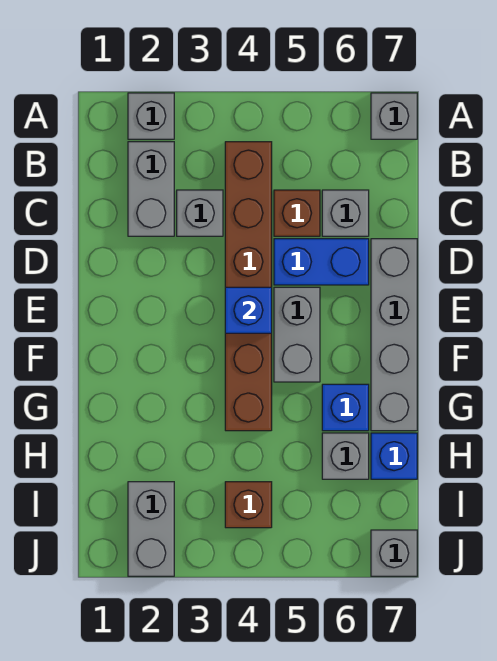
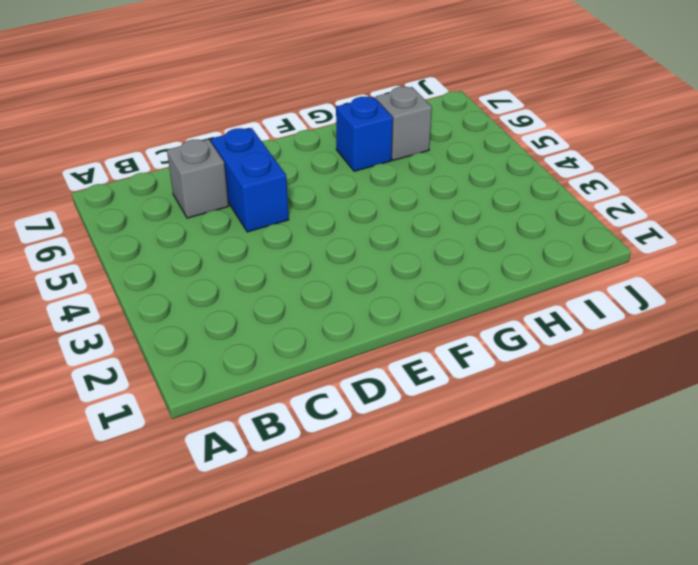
none -> grey 1x1 brick [128,93,174,139]
none -> grey 1x1 brick [371,93,417,139]
none -> grey 1x2 brick [128,142,174,236]

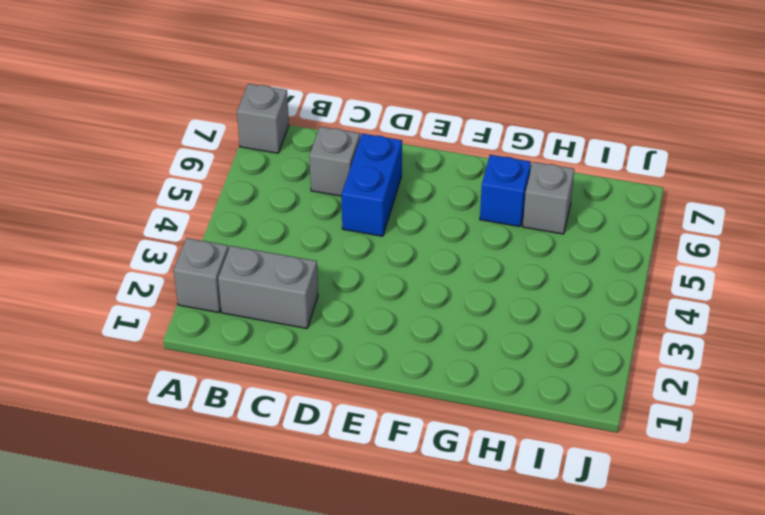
none -> brown 1x6 brick [225,142,272,431]
none -> grey 1x1 brick [177,190,223,236]
none -> brown 1x1 brick [274,190,320,236]

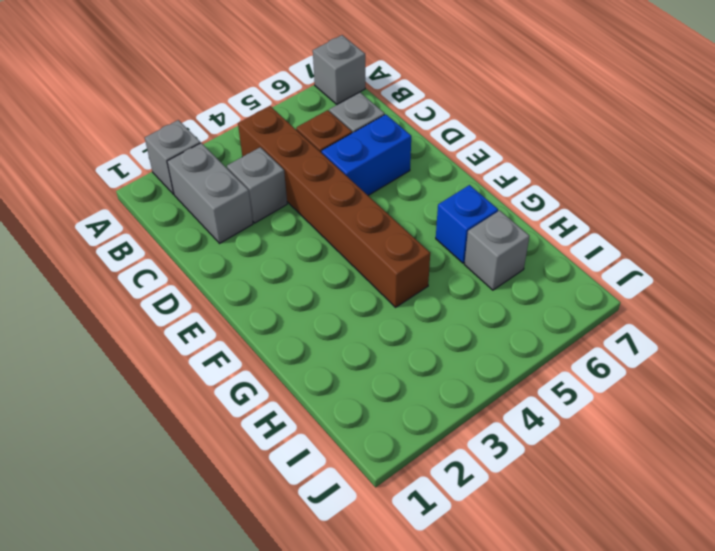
none -> grey 1x4 brick [371,239,417,431]
none -> grey 1x2 brick [274,287,320,382]
none -> blue 1x1 brick [371,433,417,479]

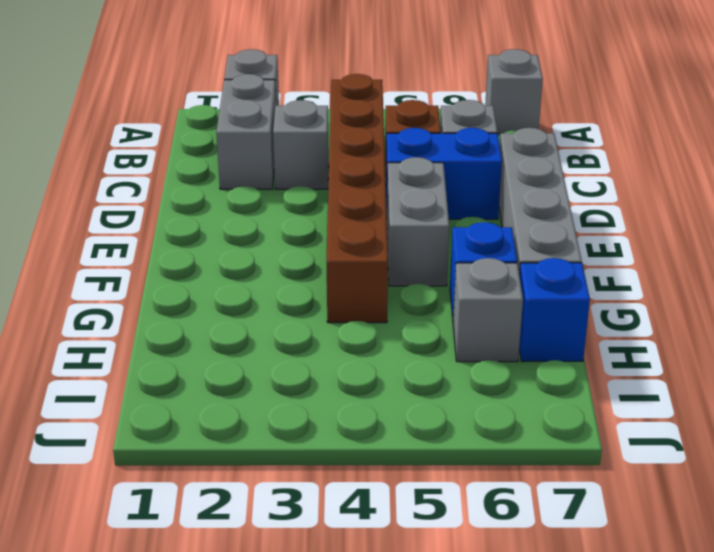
none -> grey 1x2 brick [128,482,174,576]
none -> brown 1x1 brick [225,482,272,528]
none -> grey 1x1 brick [371,530,417,576]

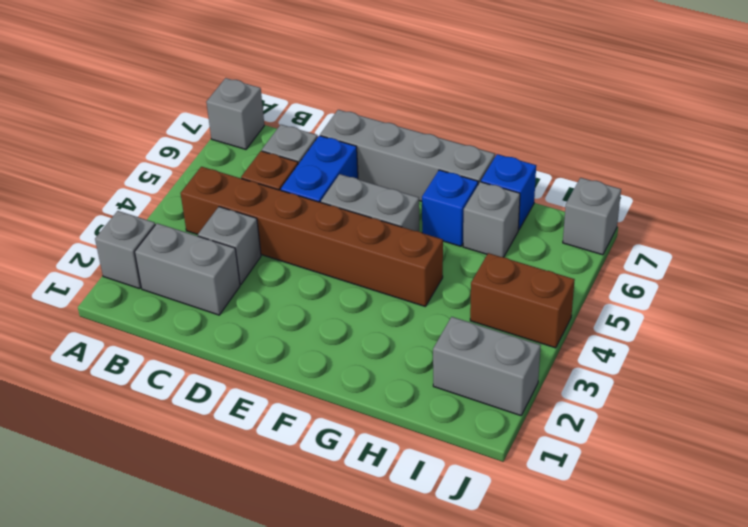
brown 1x2 brick [470,253,575,348] -> brown 1x1 brick [225,482,272,528]
none -> blue 1x1 brick [225,287,272,333]

